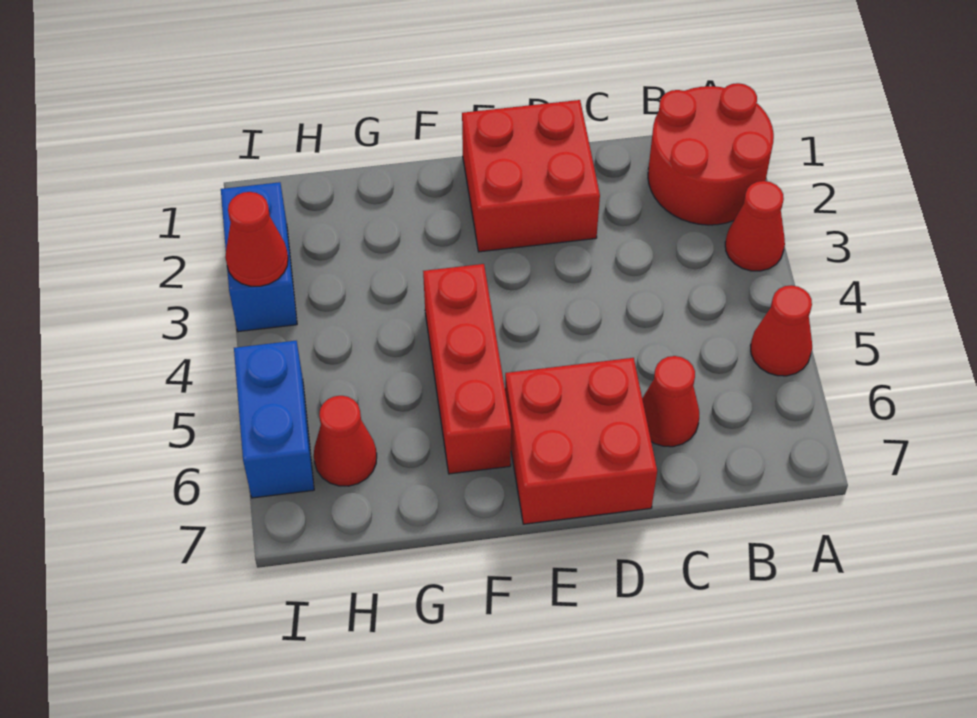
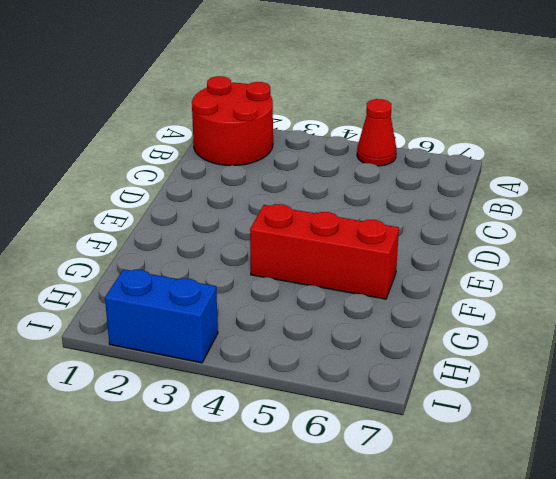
none -> red 1x1 cone [725,181,785,271]
none -> red 1x1 cone [642,356,699,447]

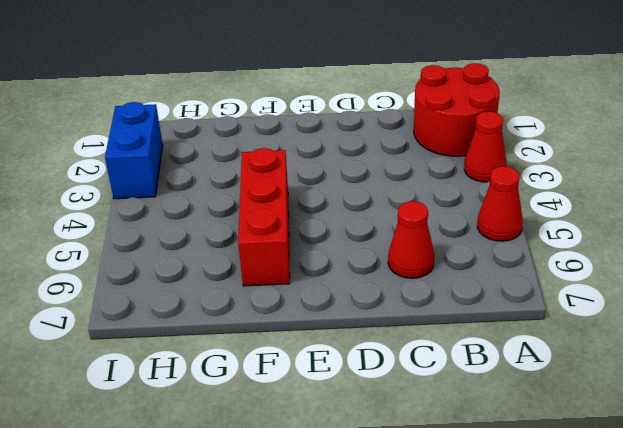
none -> red 2x2 brick [462,100,600,252]
none -> red 2x2 brick [505,358,657,524]

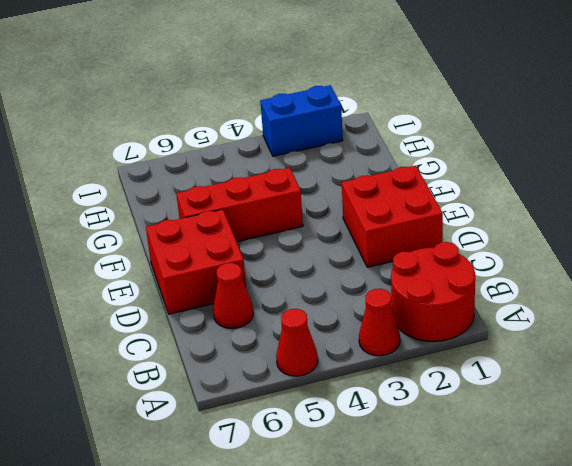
none -> red 1x1 cone [314,396,377,486]
none -> blue 1x2 brick [234,341,314,498]

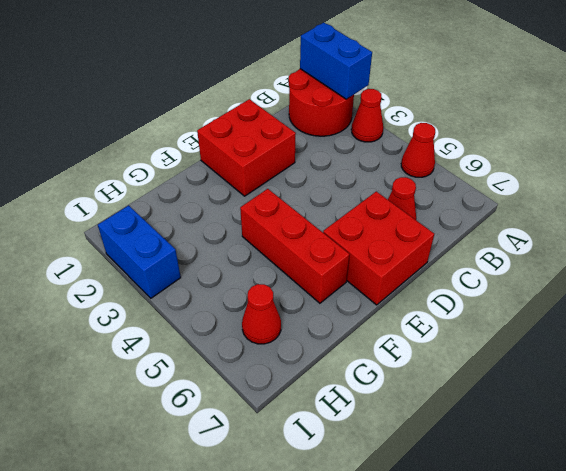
blue 1x2 brick [300,23,372,99] -> blue 1x2 brick moved to [234,341,314,498]
none -> red 1x1 cone [225,192,288,286]

